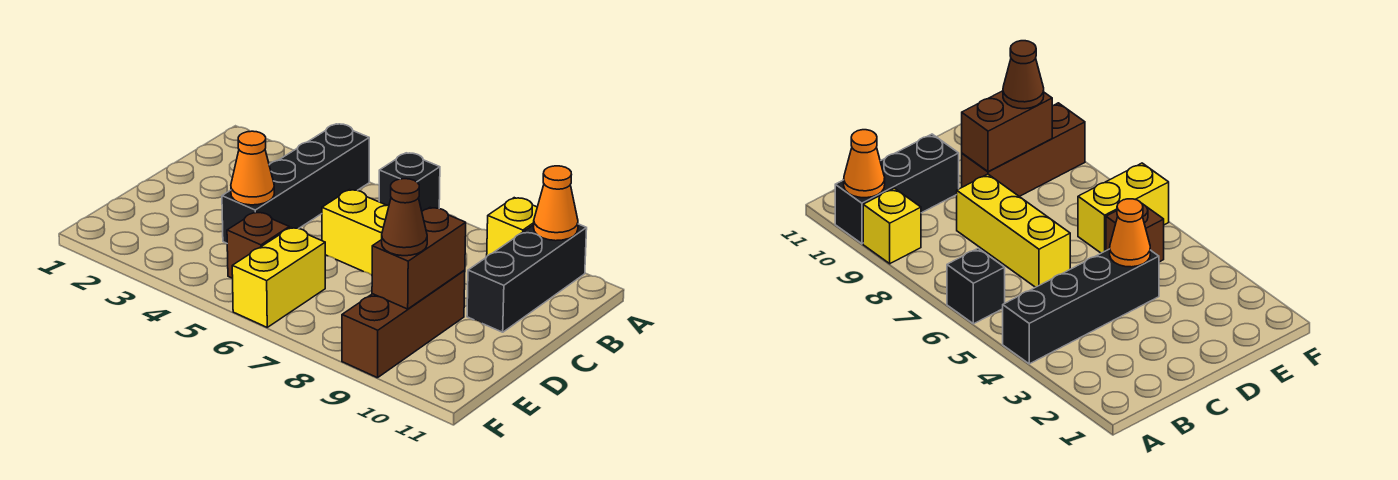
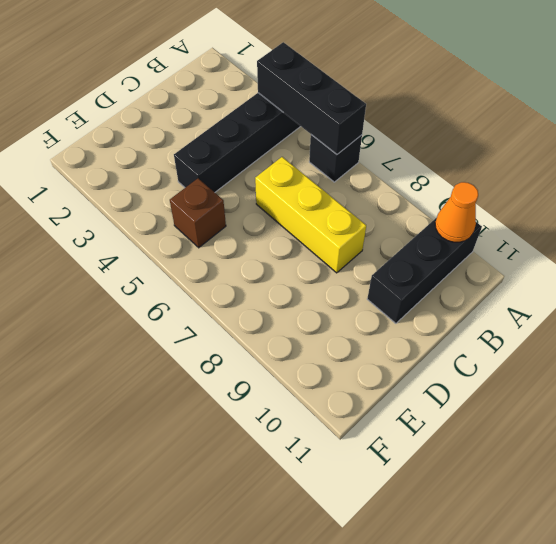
black 1x3 brick [257,42,366,154] -> none
none -> yellow 1x1 brick [487,198,537,256]
none -> brown 1x3 brick [342,270,465,378]
none -> yellow 1x2 brick [232,227,325,327]

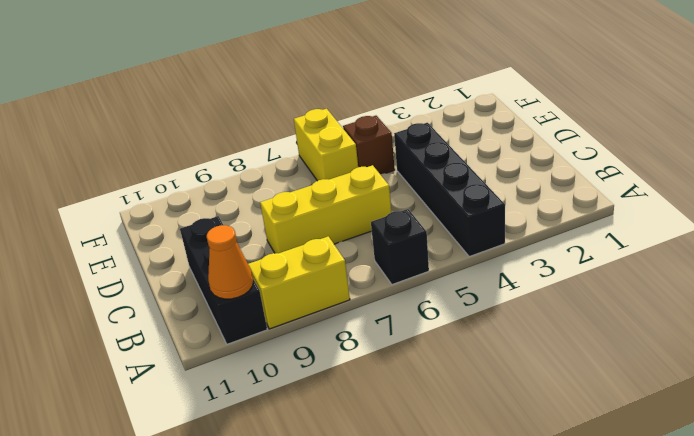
yellow 1x2 brick [248,236,350,329] -> yellow 1x1 brick [487,198,537,256]
none -> brown 1x3 brick [342,270,465,378]
none -> orange 1x1 cone [231,131,274,205]
none -> brown 1x2 brick [372,207,466,309]

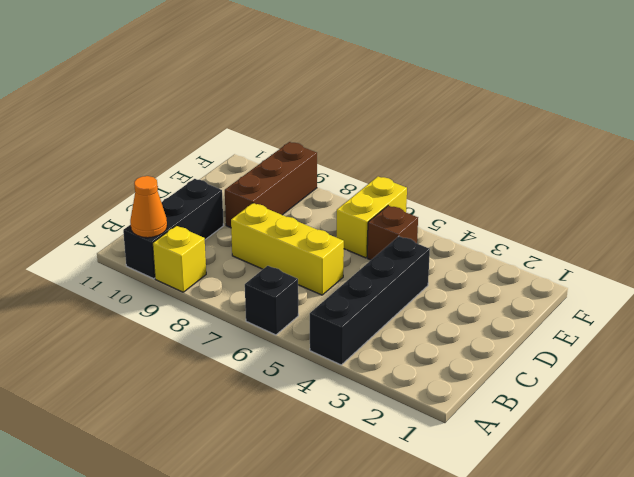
none -> orange 1x1 cone [231,131,274,205]
none -> brown 1x2 brick [372,207,466,309]
none -> brown 1x1 cone [382,179,427,256]

